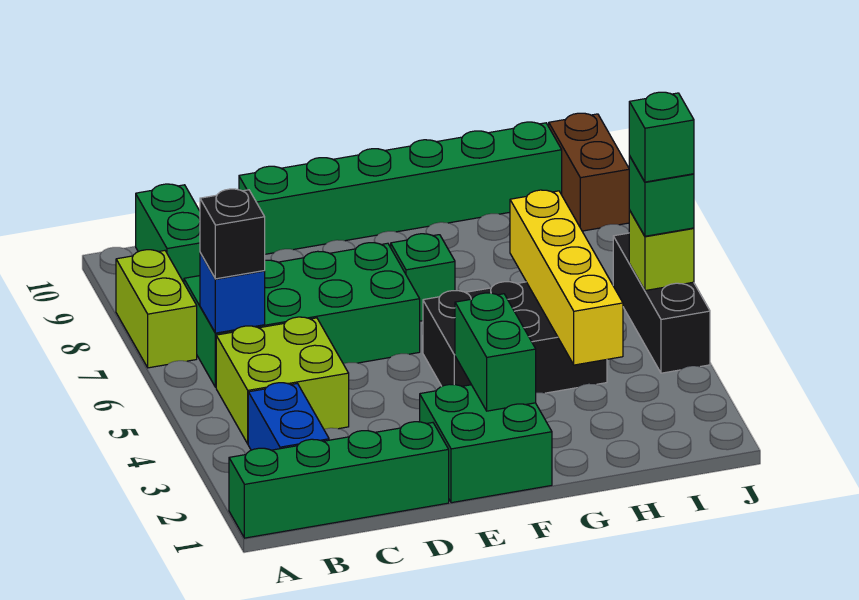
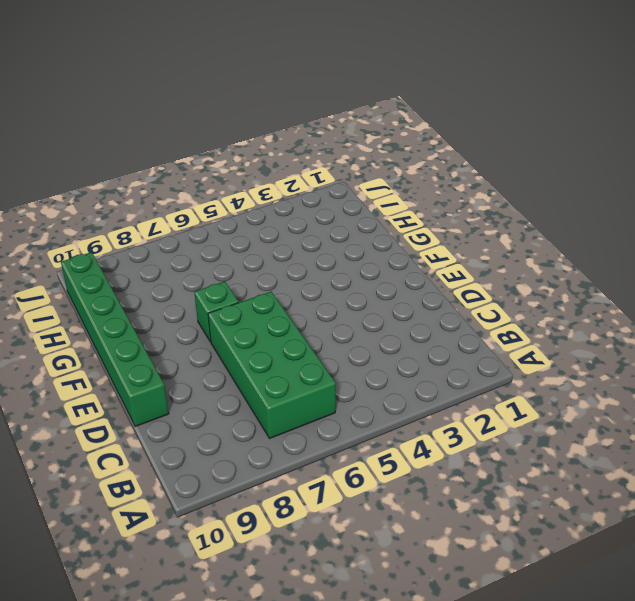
none -> green 1x4 brick [229,422,449,538]
none -> lime 1x2 brick [116,250,197,368]
none -> blue 1x2 brick [248,383,329,450]

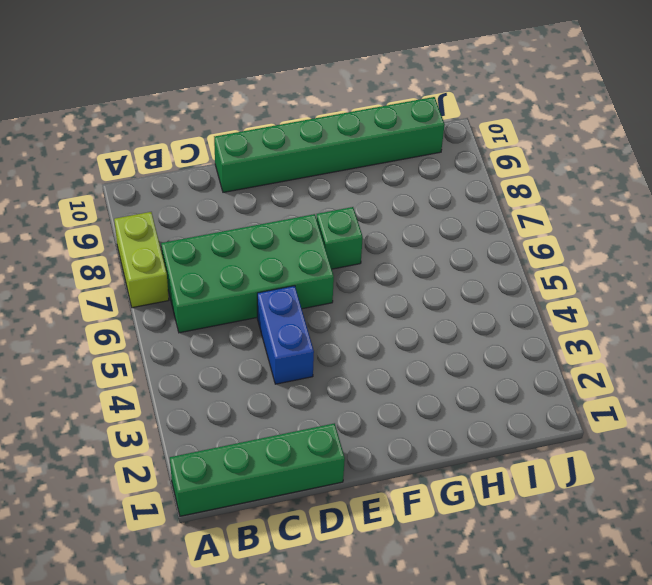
blue 1x2 brick [257,286,314,384] -> blue 1x2 brick moved to [248,383,329,450]
none -> lime 2x2 brick [216,317,349,444]
none -> green 1x2 brick [136,184,200,282]
none -> green 2x2 brick [420,385,552,503]

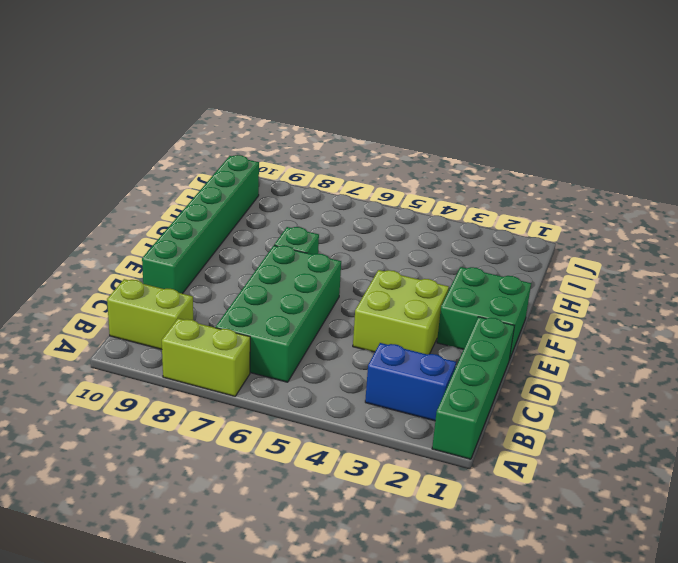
lime 1x2 brick [107,279,193,349] -> green 1x2 brick [136,184,200,282]
lime 2x2 brick [353,270,449,355] -> lime 2x2 brick moved to [216,317,349,444]
none -> black 2x3 brick [423,282,607,393]
none -> black 1x3 brick [613,233,710,373]
none -> brown 1x2 brick [549,113,629,231]

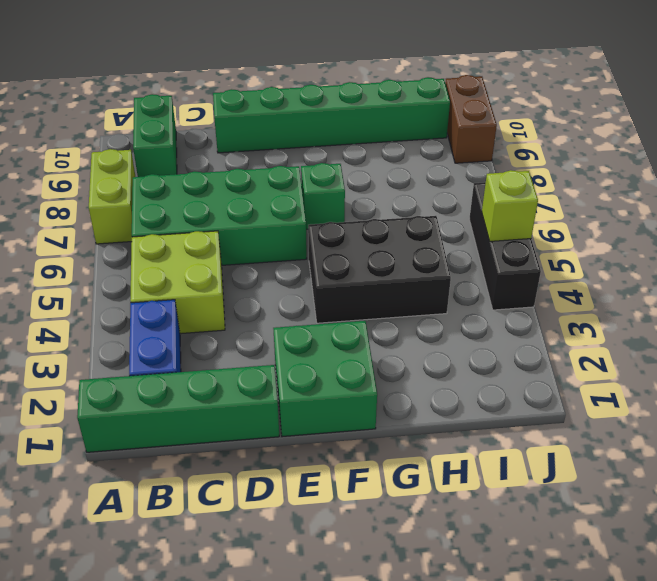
none -> blue 1x1 brick [200,253,265,333]
none -> green 1x2 brick [455,293,536,411]
none -> yellow 1x4 brick [510,190,623,365]

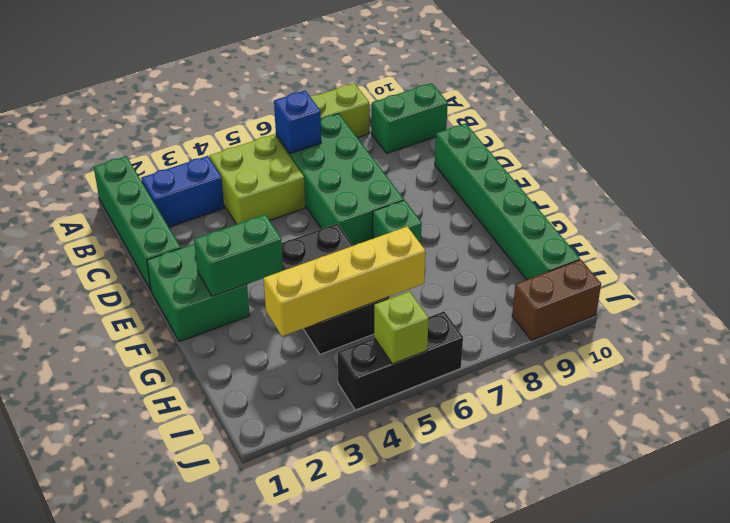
none -> black 1x1 brick [200,189,265,279]
none -> green 1x1 brick [629,156,694,236]
none -> green 1x1 brick [629,92,694,182]

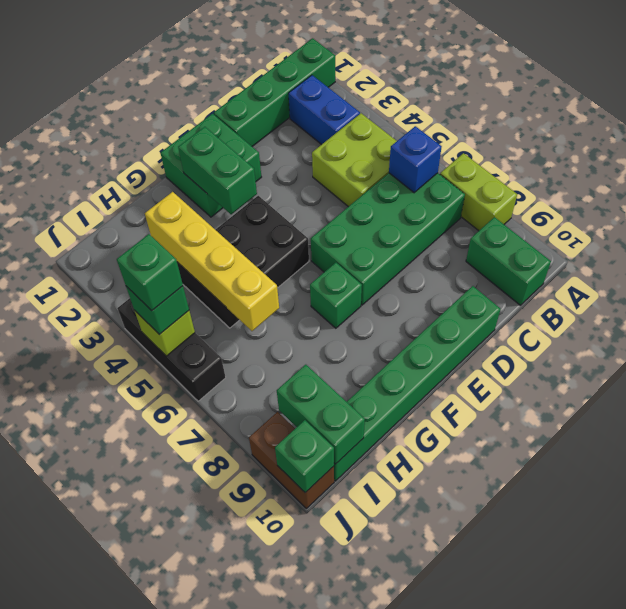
green 1x2 brick [277,365,365,464] -> none
green 1x1 brick [275,420,334,493] -> none
none -> black 1x1 brick [200,189,265,279]

